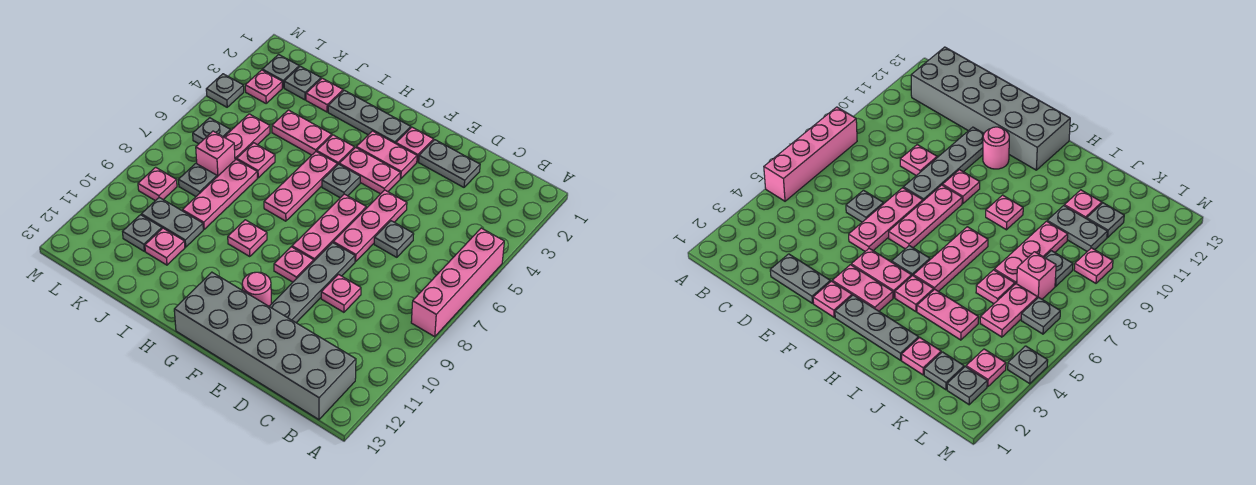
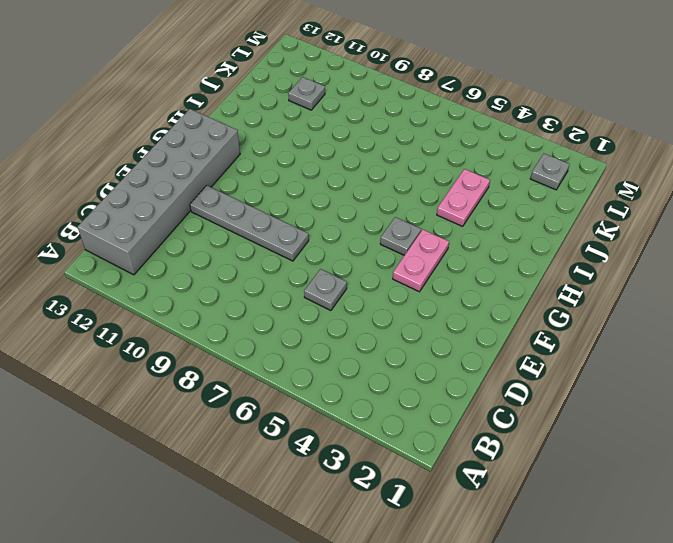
none -> pink 1x4 brick [411,228,504,337]
none -> grey 1x2 plate [419,140,480,187]
none -> pink 1x1 plate [321,275,361,312]
none -> pink 1x3 plate [333,190,407,262]

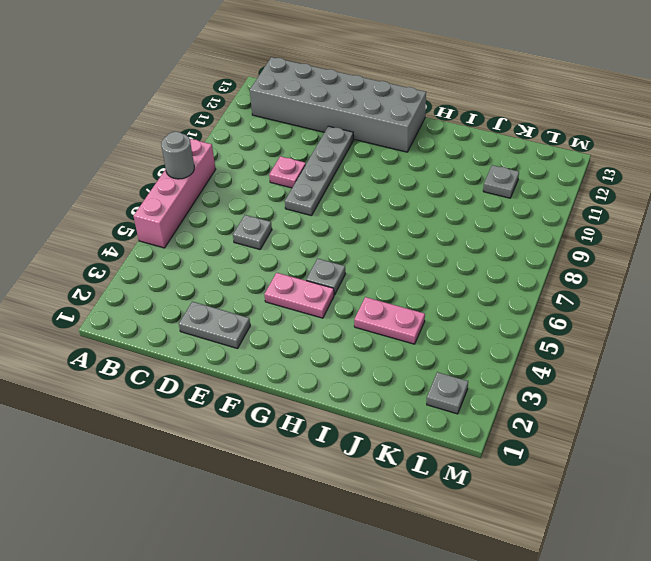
grey 1x1 round brick [161,132,194,179] -> none
none -> pink 1x3 plate [333,190,407,262]
none -> pink 1x1 plate [396,127,434,162]
none -> pink 1x2 plate [356,131,417,179]
none -> pink 1x3 plate [292,194,366,261]

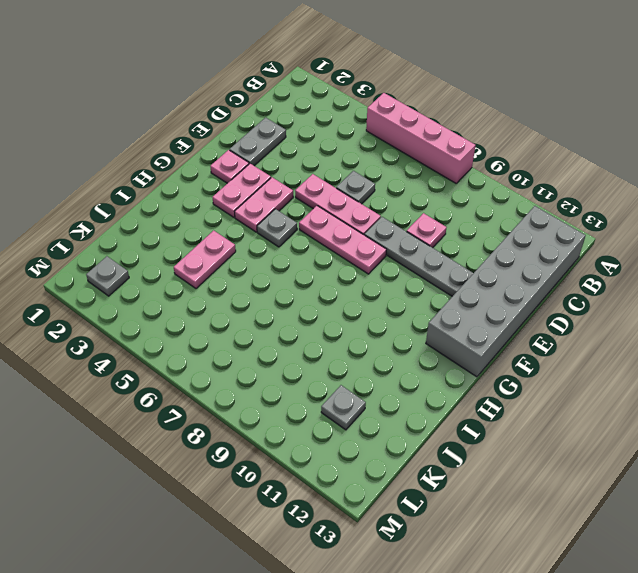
none -> pink 1x1 plate [274,247,314,282]
none -> pink 1x1 round brick [242,272,271,306]
none -> grey 1x3 plate [328,90,411,144]
none -> pink 1x1 plate [317,135,354,165]

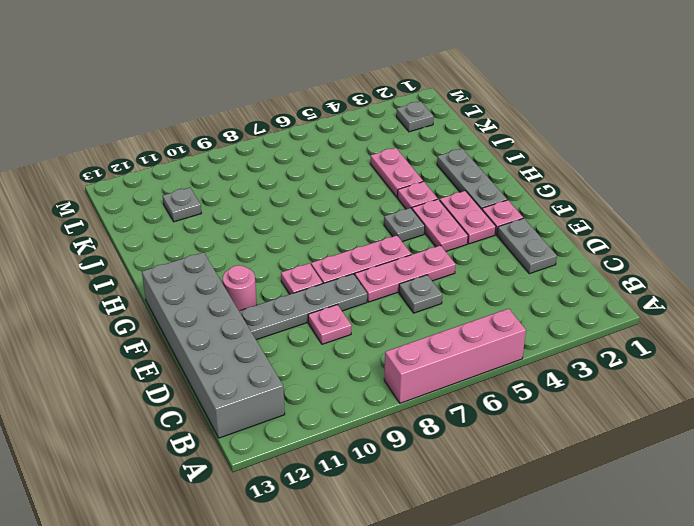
none -> pink 1x3 plate [264,152,337,221]
none -> pink 1x1 plate [228,220,267,257]
none -> pink 1x1 plate [306,78,343,112]
none -> pink 1x1 plate [237,143,275,178]

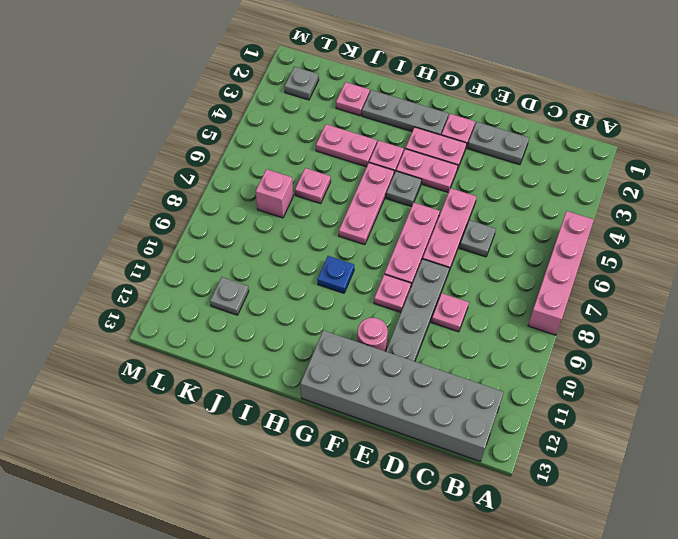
blue 1x1 plate [317,256,354,293] -> pink 1x1 plate [228,220,267,257]
none -> pink 1x3 plate [182,159,257,229]
none -> grey 1x2 plate [141,197,203,247]
none -> pink 1x1 plate [145,228,185,265]
none -> grey 1x1 plate [284,66,321,100]

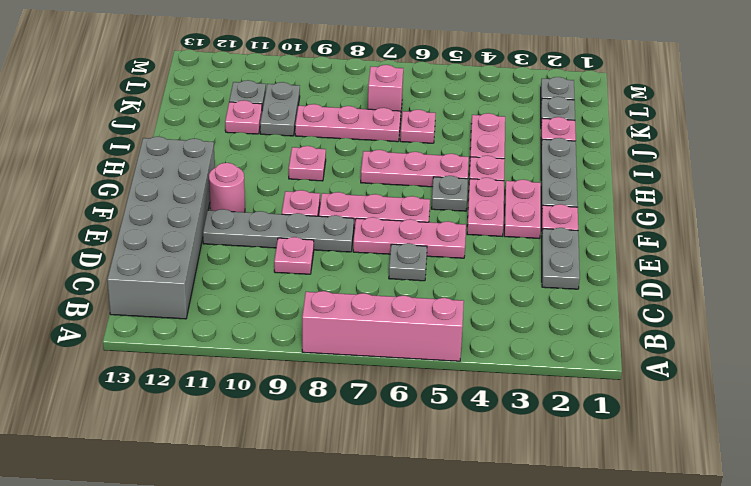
none -> pink 1x2 plate [224,114,270,160]
none -> grey 1x1 plate [179,163,217,196]
none -> pink 1x1 plate [245,70,282,103]
none -> grey 1x1 plate [193,118,230,144]

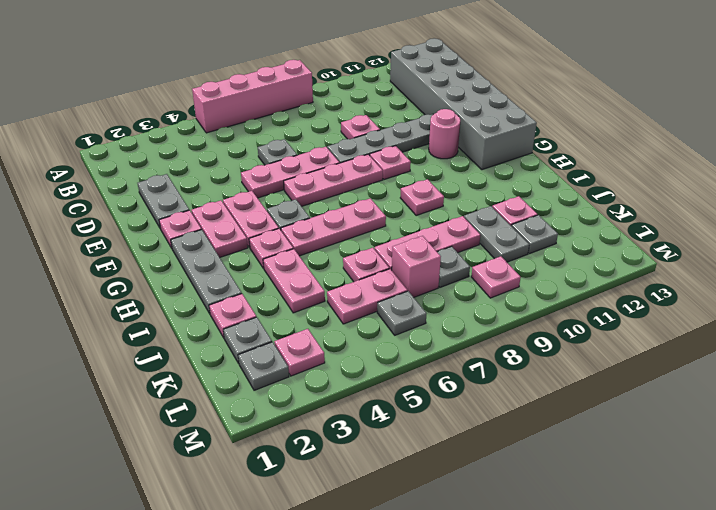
none -> grey 1x1 plate [206,74,244,107]

